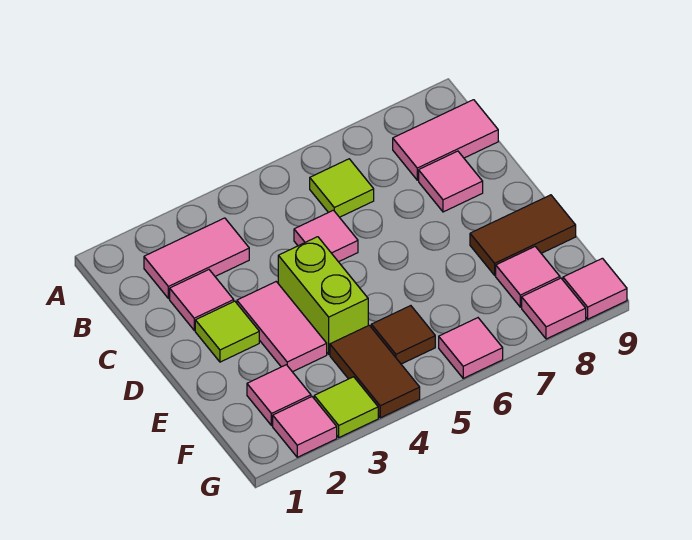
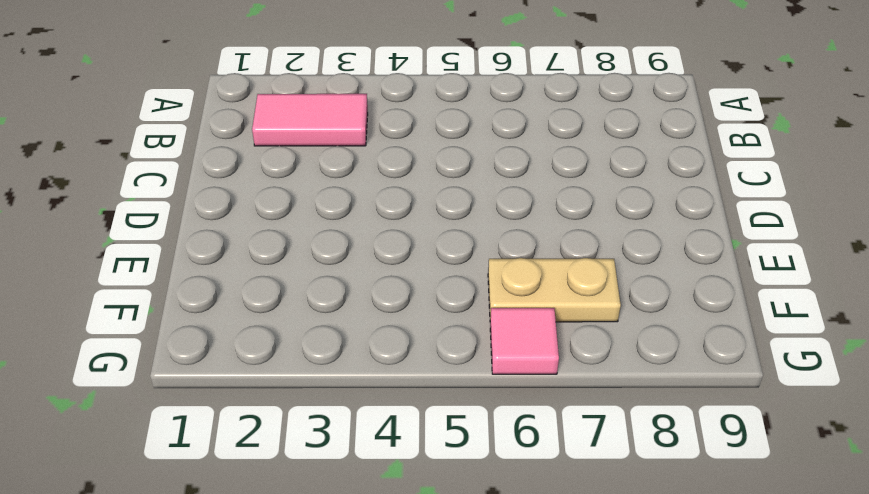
tan 1x2 plate [488,258,621,322] -> none
none -> lime 1x1 tile [310,159,374,217]
none -> pink 1x2 tile [393,100,498,180]
none -> pink 1x1 tile [170,270,234,330]

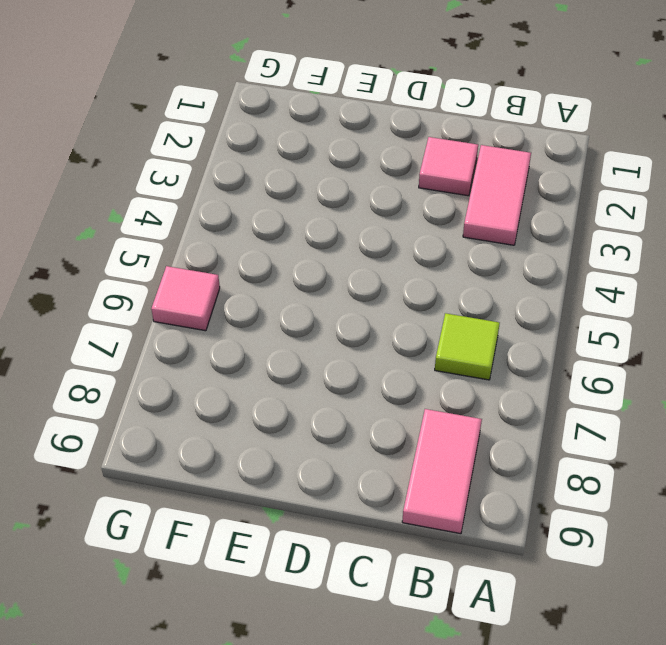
none -> pink 1x1 tile [294,210,358,262]
none -> pink 1x1 tile [419,151,483,212]
none -> lime 1x1 tile [195,301,259,362]

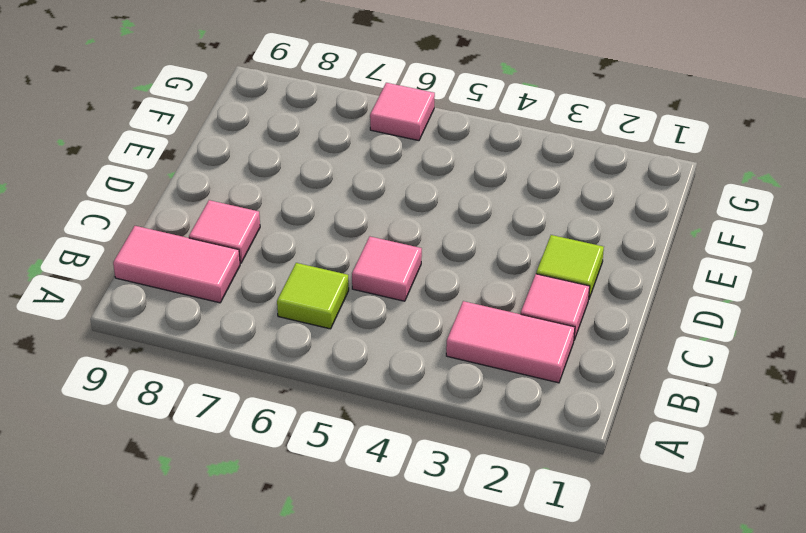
none -> pink 1x2 tile [237,282,327,372]
none -> lime 1x2 brick [278,237,368,354]
none -> brown 1x2 tile [470,195,576,275]

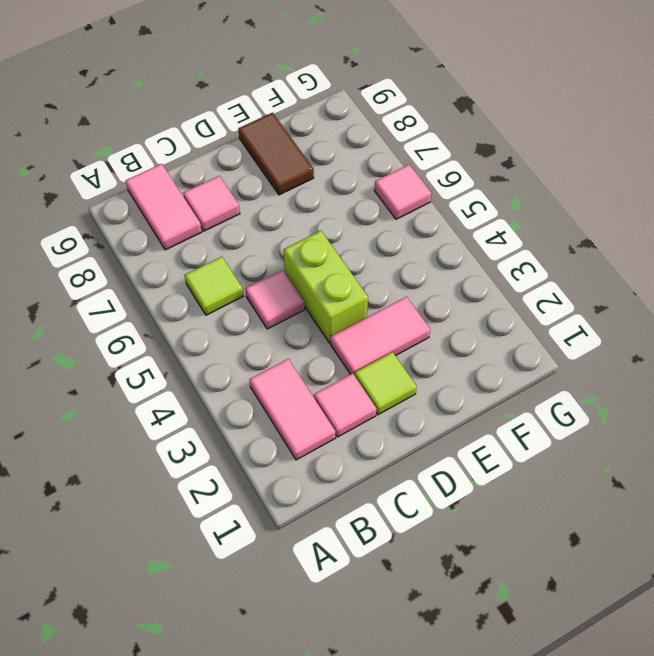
lime 1x2 brick [283,231,368,343] -> lime 1x2 brick turned to [278,237,368,354]
none -> pink 1x1 tile [247,365,311,426]
none -> brown 1x2 tile [330,325,420,418]
none -> brown 1x1 tile [371,306,435,364]

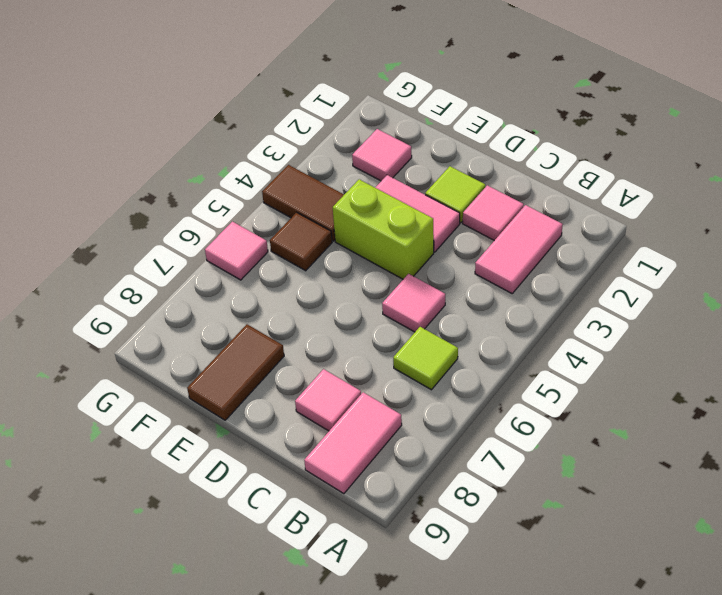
none -> pink 1x1 tile [496,247,560,307]
none -> pink 1x1 tile [273,397,337,457]
none -> lime 1x1 tile [314,377,378,437]

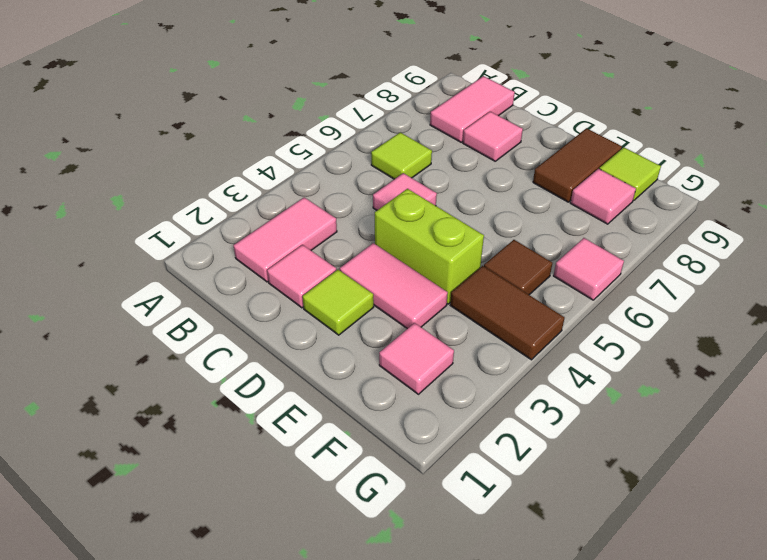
lime 1x1 tile [599,148,661,201] -> lime 1x1 tile moved to [314,377,378,437]
none -> pink 1x1 tile [273,397,337,457]
none -> pink 1x1 tile [522,278,586,339]
none -> pink 1x1 tile [563,258,627,319]

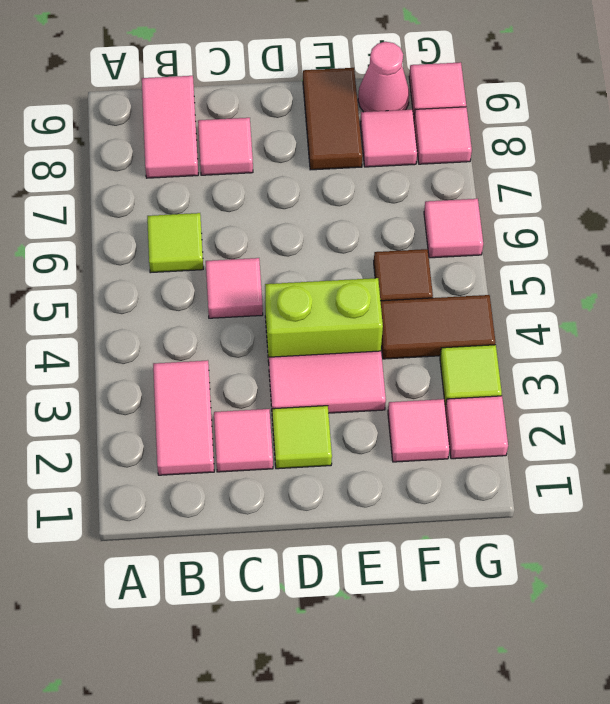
pink 1x1 cone [358,42,409,112] -> none

